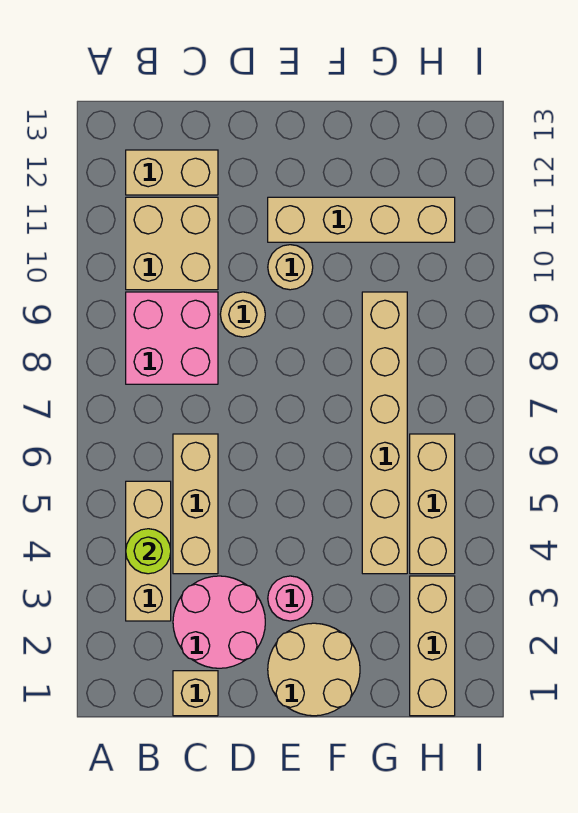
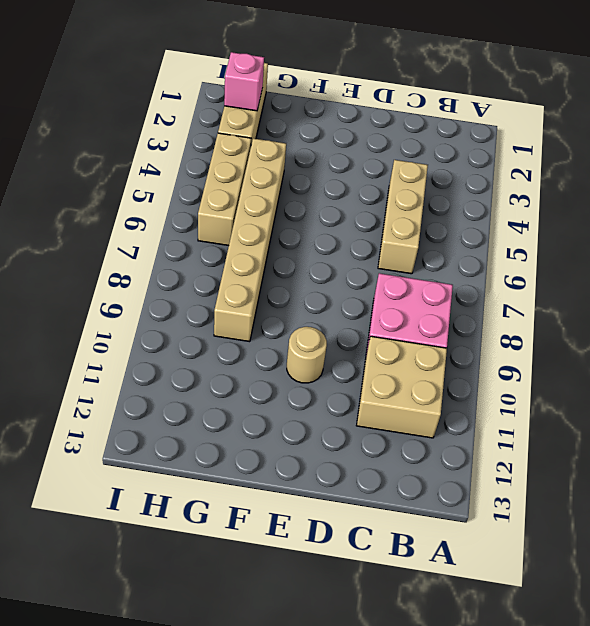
pink 1x1 brick [224,52,264,111] -> none
none -> tan 1x3 brick [126,481,171,621]
none -> tan 1x2 brick [126,150,218,195]
none -> tan 1x1 brick [173,671,218,716]

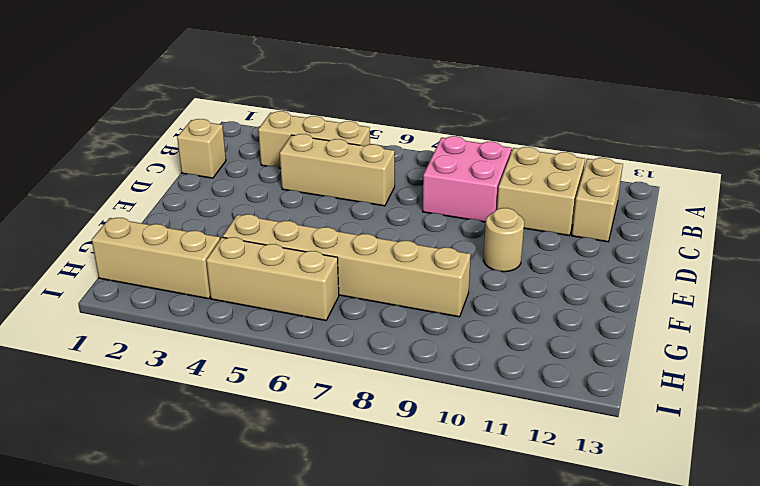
none -> pink 2x2 round brick [173,576,265,668]
none -> tan 1x1 round brick [220,292,265,337]
none -> tan 2x2 round brick [268,623,360,716]

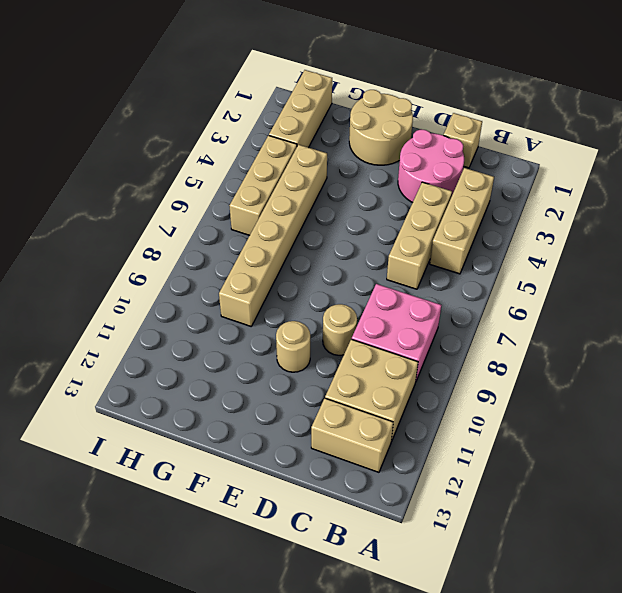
none -> pink 1x1 round brick [268,576,313,621]
none -> tan 1x4 brick [268,197,455,242]
none -> lime 1x1 round brick [126,529,171,574]

